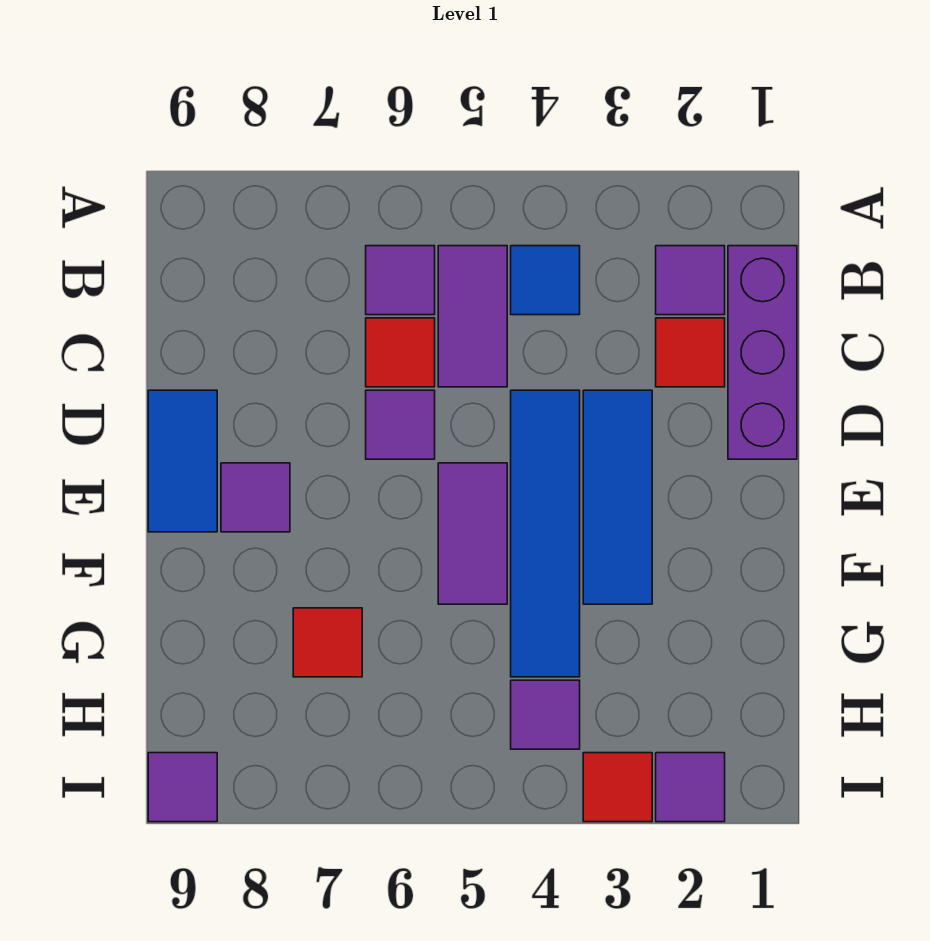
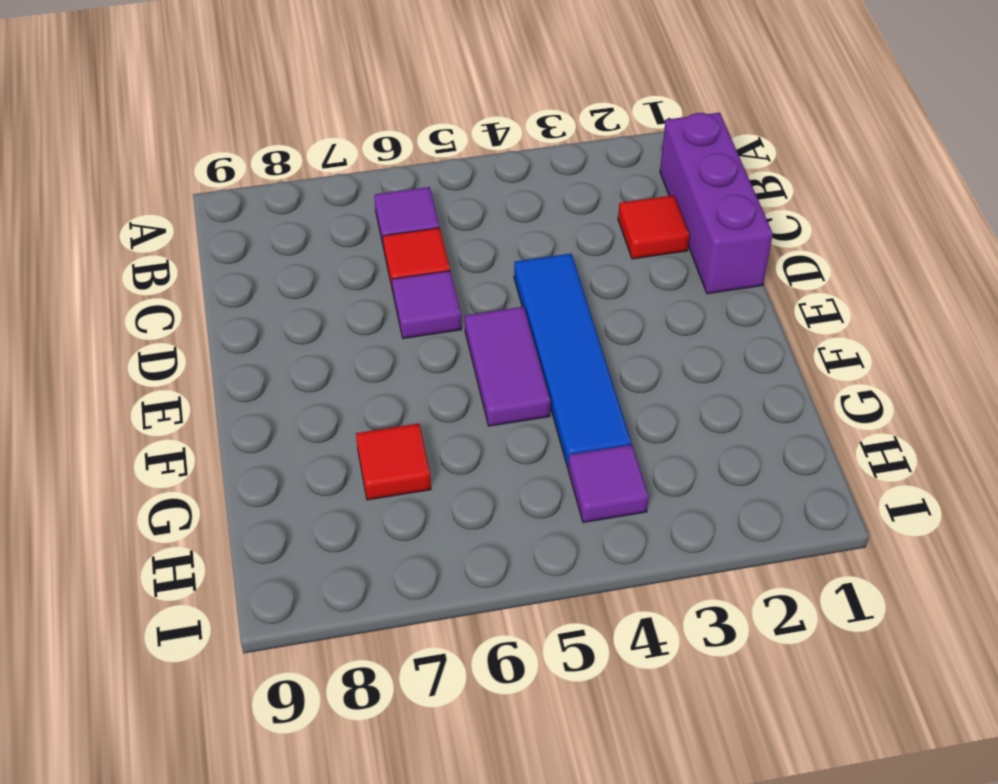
none -> purple 1x1 tile [656,246,725,315]
none -> blue 1x1 tile [511,246,580,315]
none -> purple 1x2 tile [438,246,507,387]

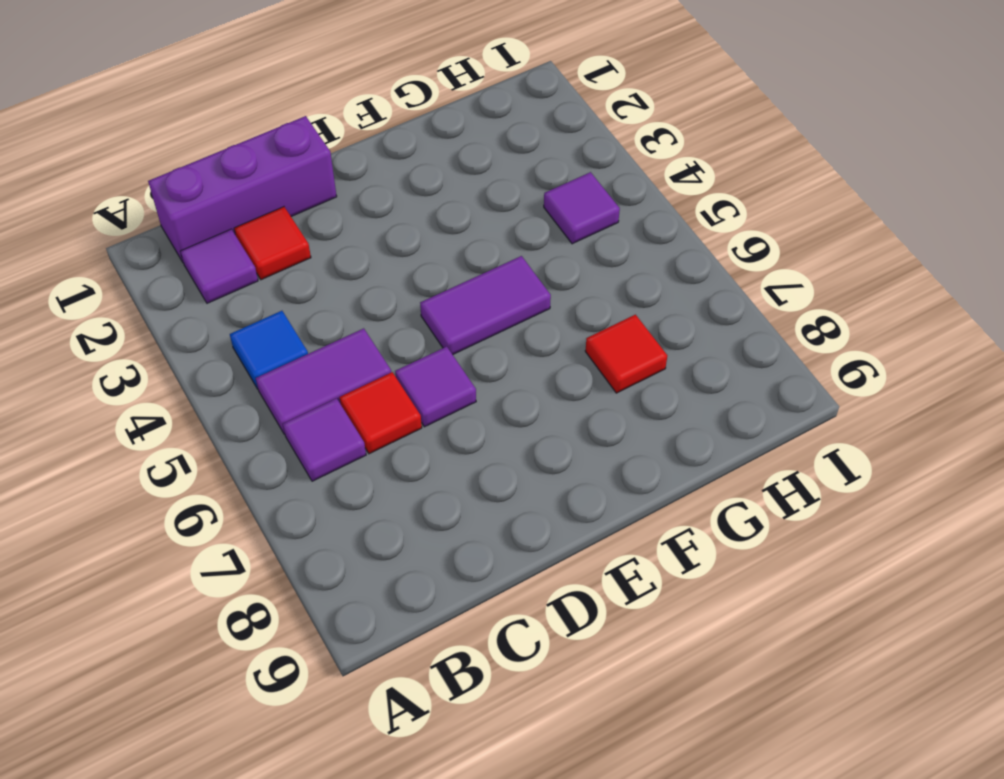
none -> blue 1x3 tile [583,390,652,604]
none -> blue 1x4 tile [511,390,580,677]
none -> blue 1x2 tile [148,390,217,532]

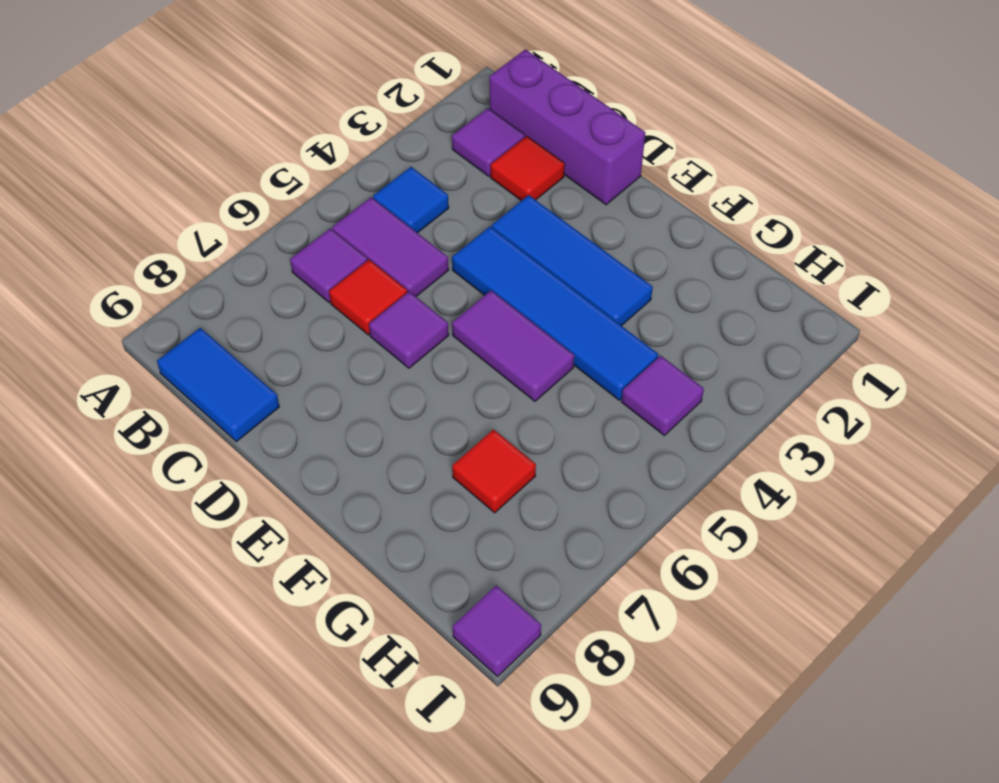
blue 1x2 tile [157,328,279,442] -> blue 1x2 tile moved to [148,390,217,532]
none -> purple 1x1 tile [221,463,290,532]
none -> purple 1x1 tile [656,753,725,822]
none -> red 1x1 tile [583,753,652,822]

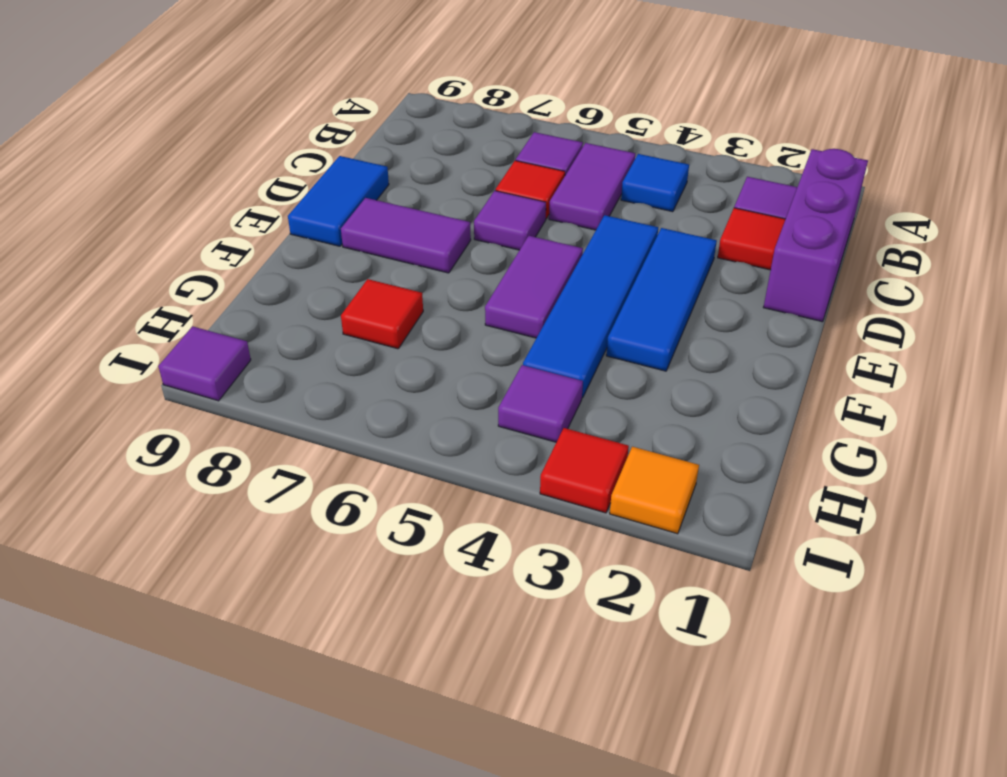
purple 1x2 tile [341,198,471,273] -> purple 1x1 tile [221,463,290,532]
orange 1x1 tile [610,447,699,534] -> purple 1x1 tile [656,753,725,822]

